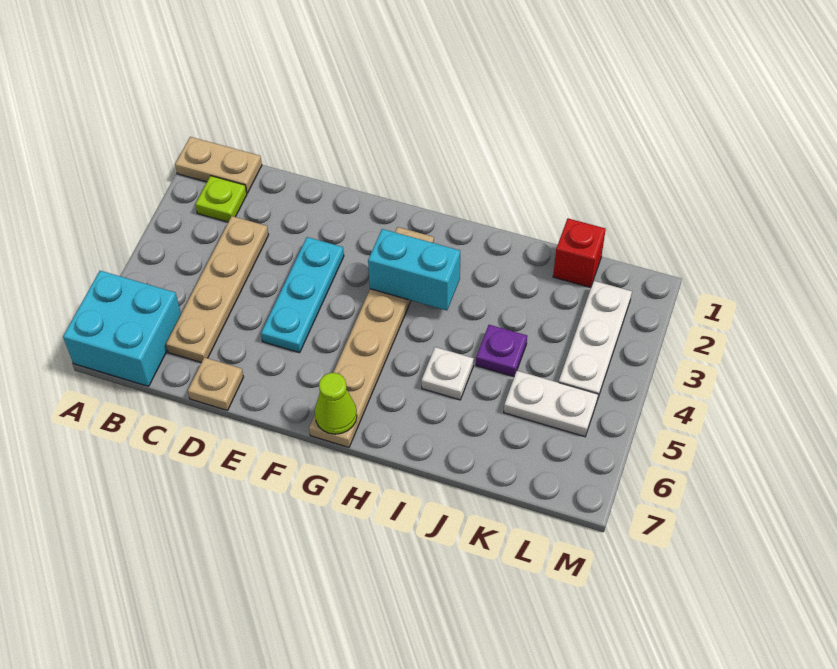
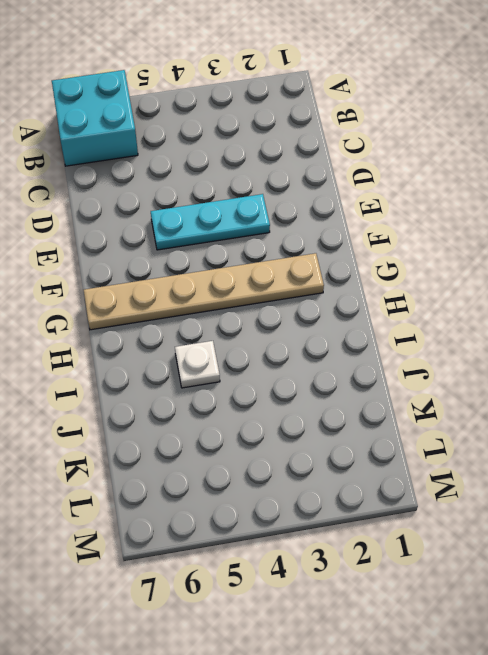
none -> tan 1x2 plate [175,137,262,193]
none -> lime 1x1 plate [195,176,247,222]
none -> tan 1x4 plate [166,216,269,363]

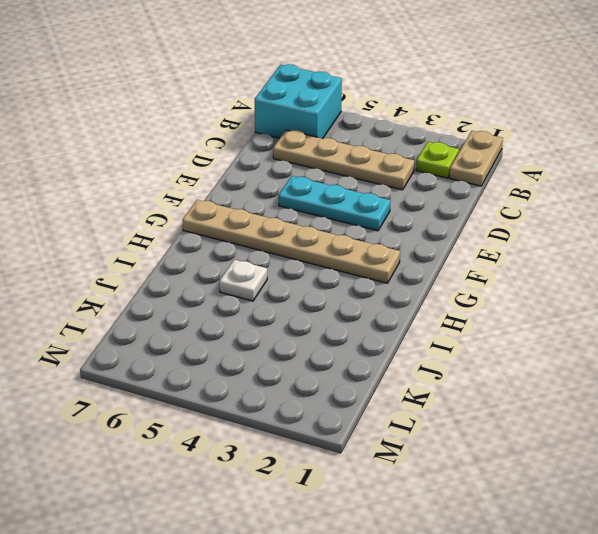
none -> tan 1x1 plate [188,357,243,410]
none -> purple 1x1 plate [476,325,527,377]
none -> red 1x1 brick [553,218,606,288]

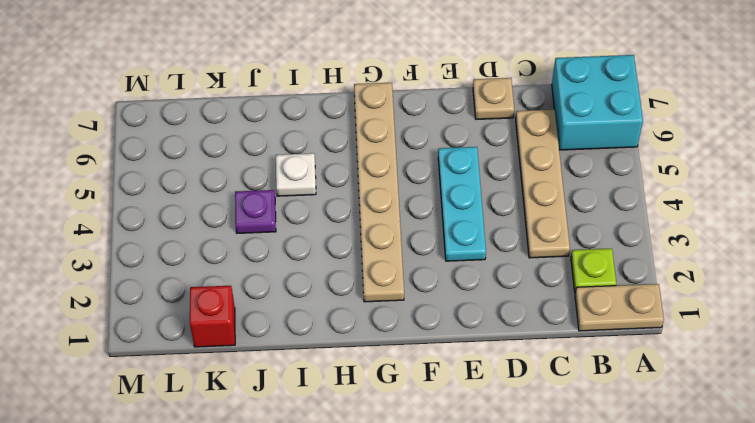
none -> white 1x2 plate [504,371,598,437]
none -> white 1x3 plate [559,281,632,400]
none -> cyan 1x2 brick [368,229,460,310]

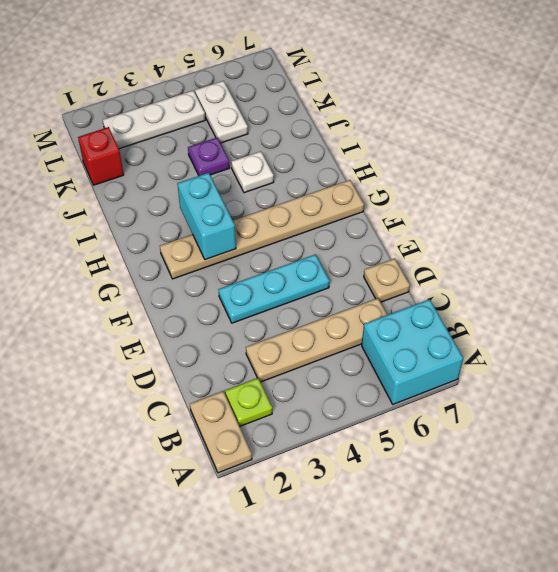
none -> lime 1x1 cone [315,373,357,434]

